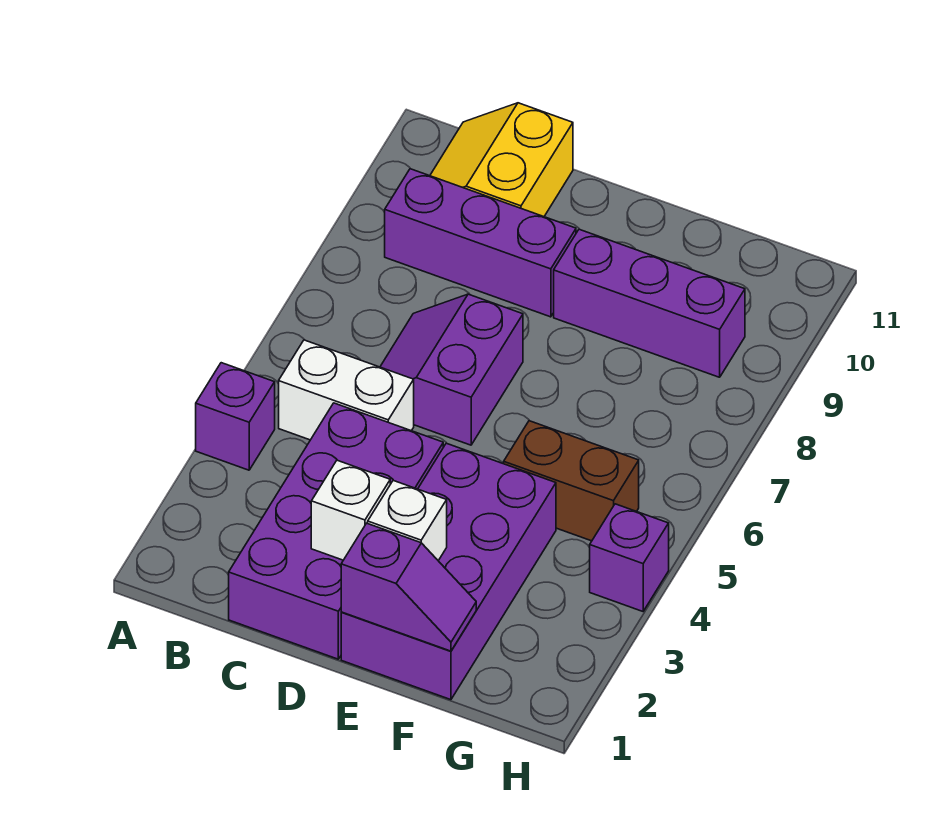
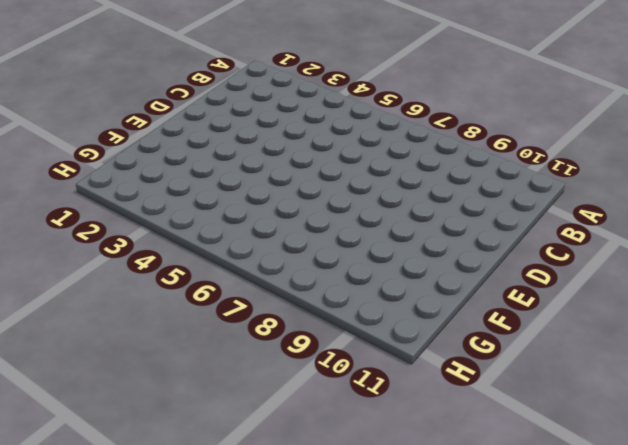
none -> purple 1x1 brick [196,363,275,470]
none -> white 1x2 brick [279,340,414,440]
none -> purple 1x3 brick [385,169,576,317]

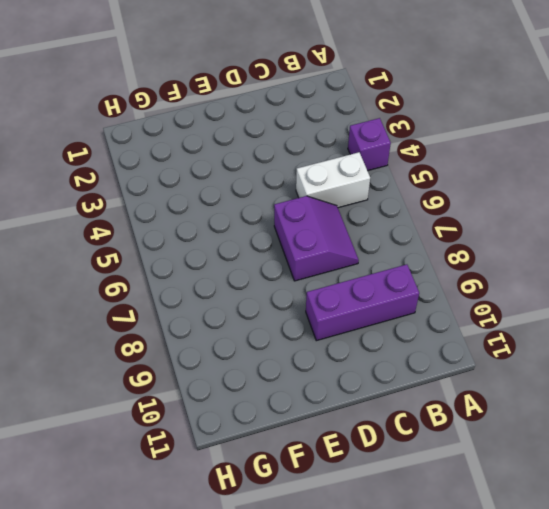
none -> yellow 2x2 slope [430,103,573,217]
none -> purple 2x4 brick [229,403,443,659]
none -> purple 2x4 brick [341,443,556,700]

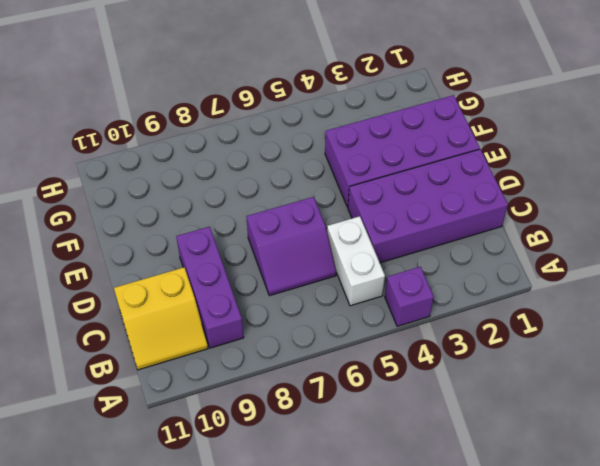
none -> purple 1x3 brick [554,229,745,377]
none -> brown 1x2 brick [504,421,639,541]
none -> purple 1x1 brick [590,504,669,611]

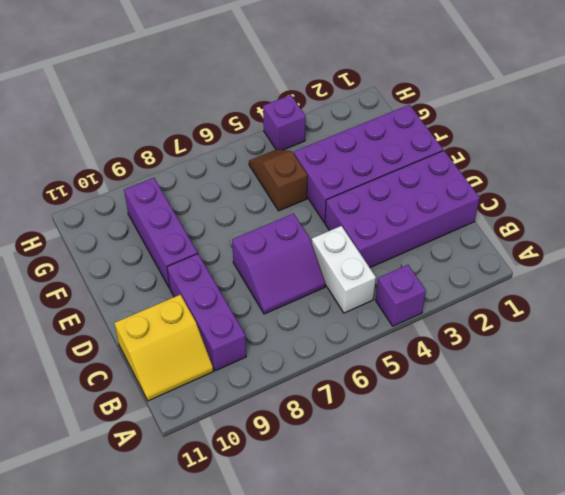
brown 1x2 slope [249,149,308,211] -> brown 1x2 brick [504,421,639,541]
none -> white 1x1 brick [311,460,390,560]
none -> purple 1x2 slope [341,523,476,651]
none -> white 1x1 brick [368,480,447,561]

